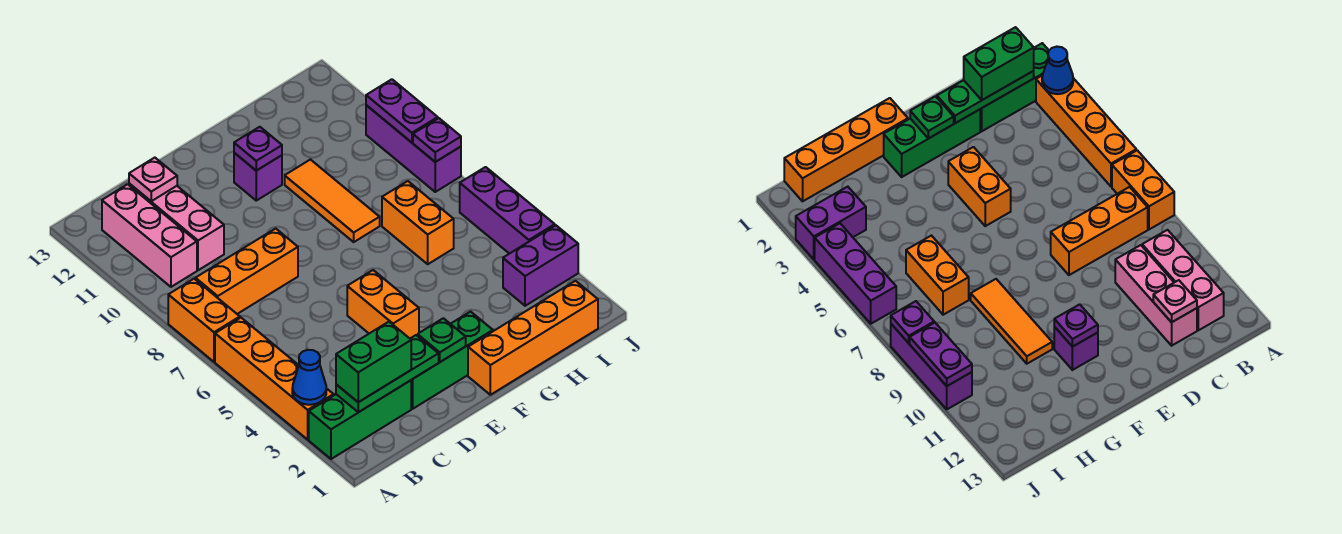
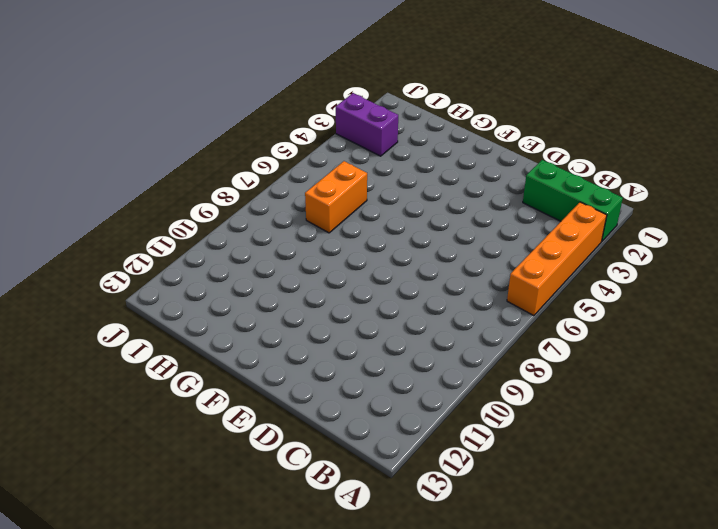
none -> orange 1x2 brick [168,279,240,362]
none -> orange 1x3 brick [195,229,298,314]
none -> pink 1x3 brick [102,184,197,287]

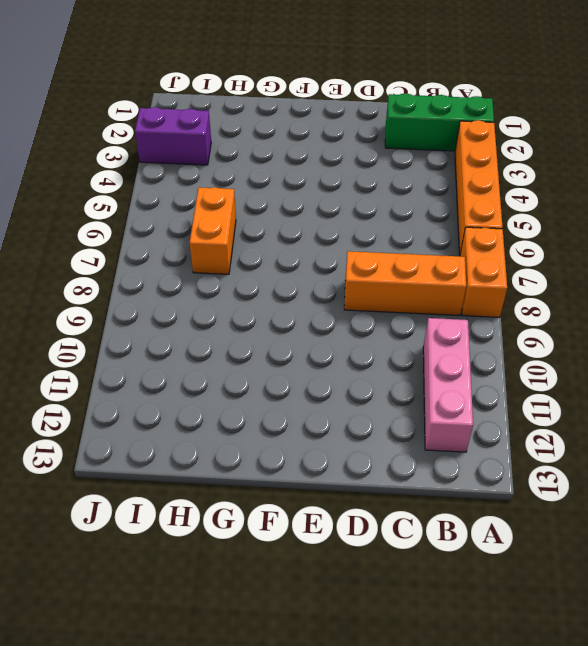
none -> pink 1x3 brick [129,184,224,270]
none -> green 1x3 brick [411,312,493,409]
none -> orange 1x2 brick [347,270,419,338]

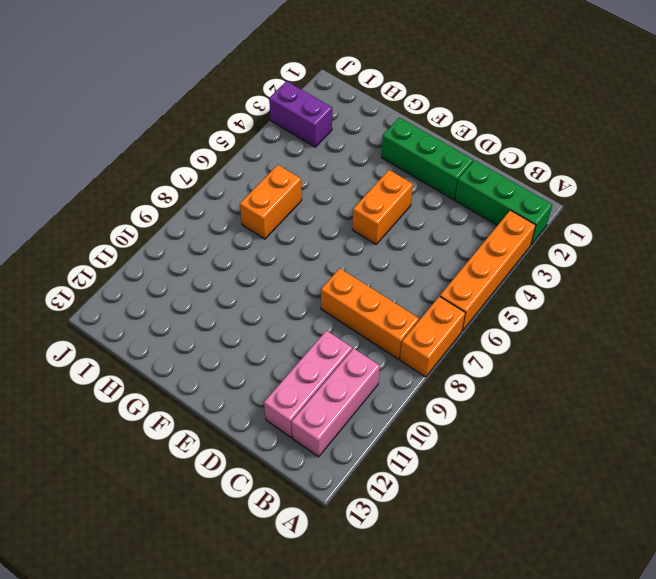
none -> orange 1x4 brick [468,281,598,395]
none -> purple 1x1 brick [234,153,282,201]
none -> orange 1x3 tile [285,160,380,242]

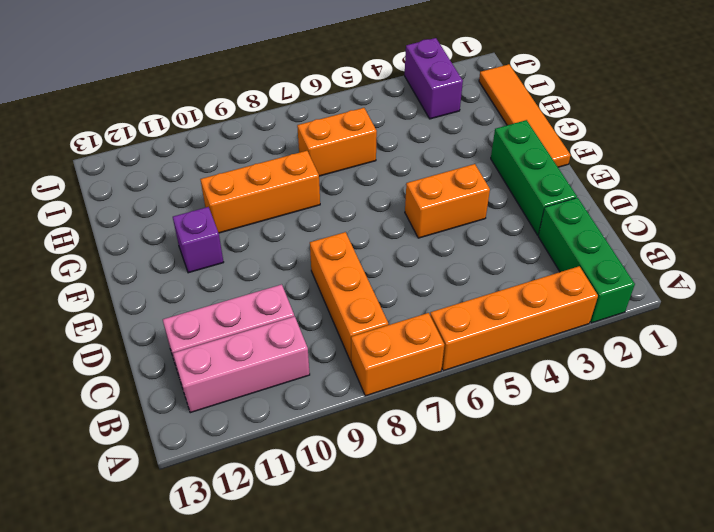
orange 1x4 tile [479,64,571,167] -> orange 1x4 brick [468,281,598,395]
orange 1x3 brick [200,151,320,233] -> orange 1x3 tile [285,160,380,242]
none -> purple 1x3 brick [460,167,555,254]
none -> purple 1x3 brick [366,105,461,192]
none -> blue 1x1 cone [292,350,326,405]

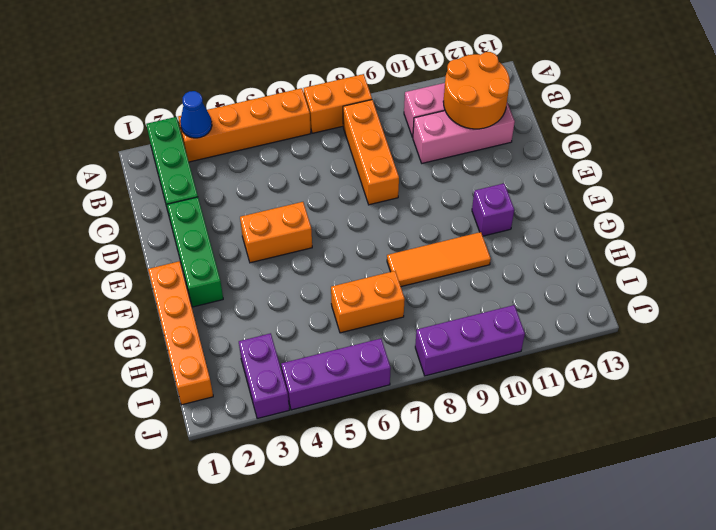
orange 2x2 round brick [443,52,510,129] -> pink 1x1 plate [129,158,177,201]
none -> green 1x3 plate [336,335,439,412]
none -> green 1x1 plate [418,318,466,362]
none -> purple 1x1 plate [234,127,282,171]

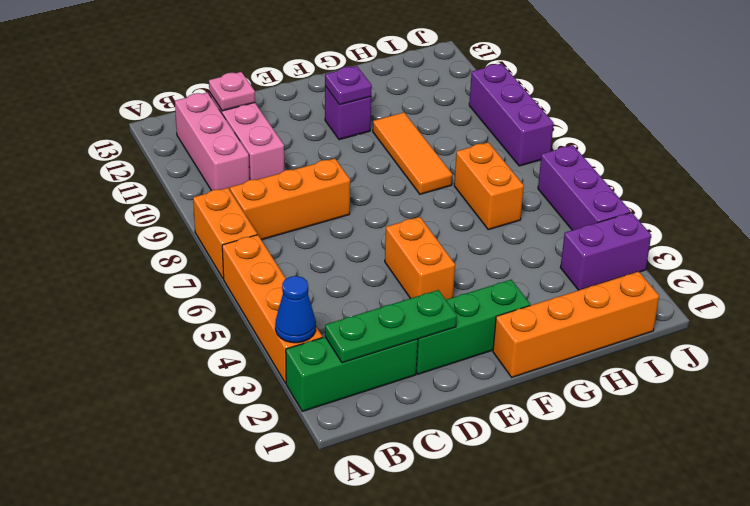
none -> green 1x1 plate [418,318,466,362]
none -> purple 1x1 plate [413,118,461,162]
none -> purple 1x2 plate [366,79,438,142]

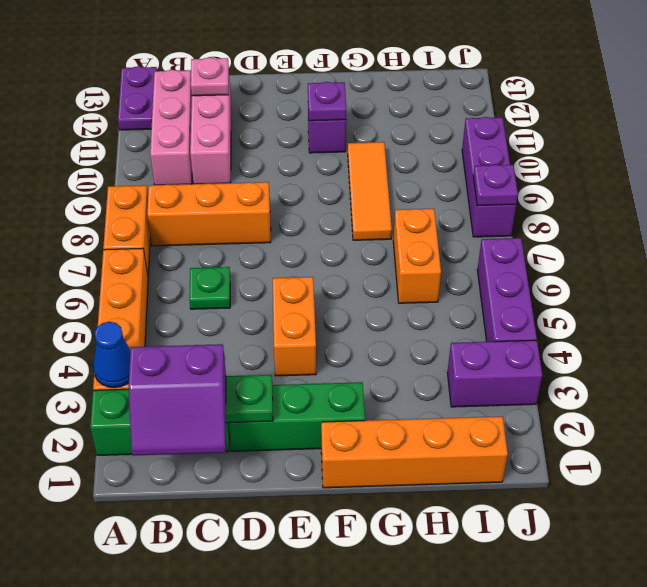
purple 1x2 plate [118,66,157,130] -> purple 1x2 plate moved to [366,79,438,142]
purple 2x2 slope [129,344,226,456] -> green 1x2 brick [336,322,411,402]
green 1x1 plate [189,267,230,309] -> green 1x1 plate moved to [418,318,466,362]

